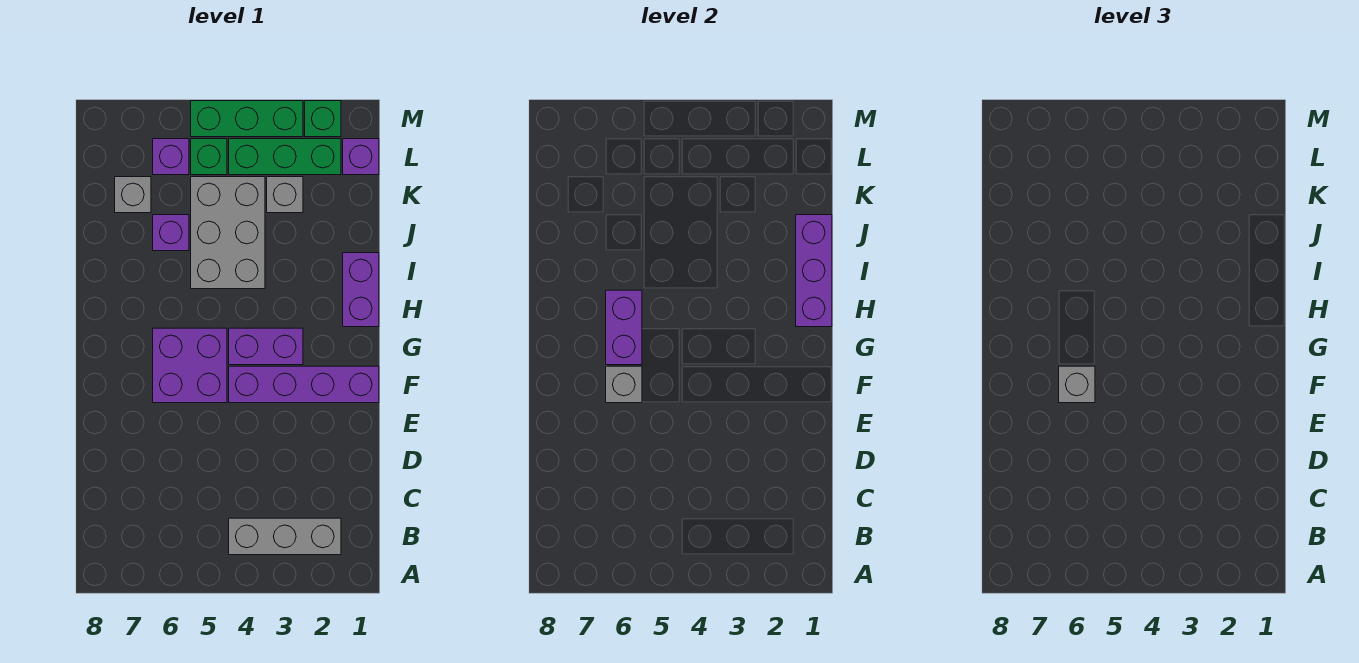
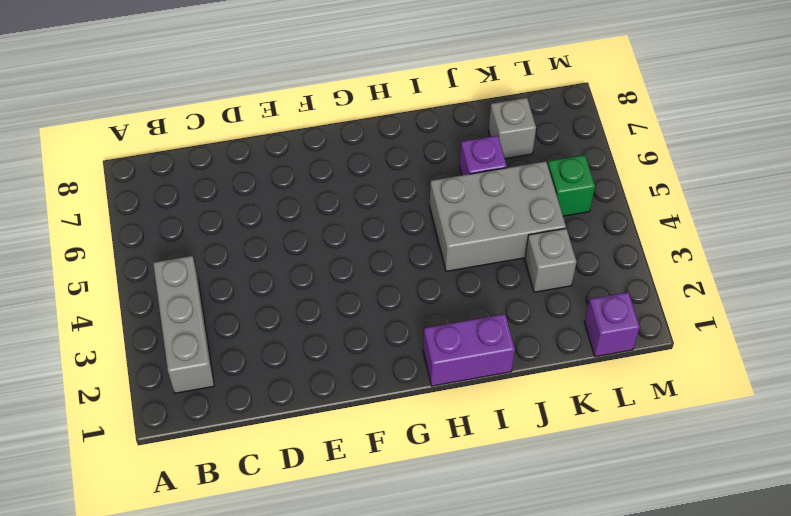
none -> purple 1x4 brick [229,366,379,403]
none -> purple 2x2 brick [153,328,227,403]
none -> purple 1x2 brick [229,328,303,365]

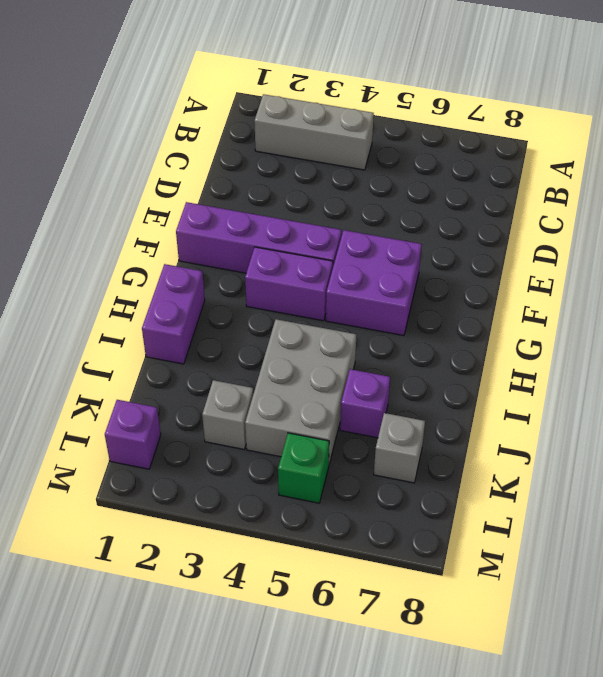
none -> green 1x3 brick [229,139,341,175]
none -> purple 1x1 brick [153,139,189,175]
none -> green 1x1 brick [305,101,341,137]

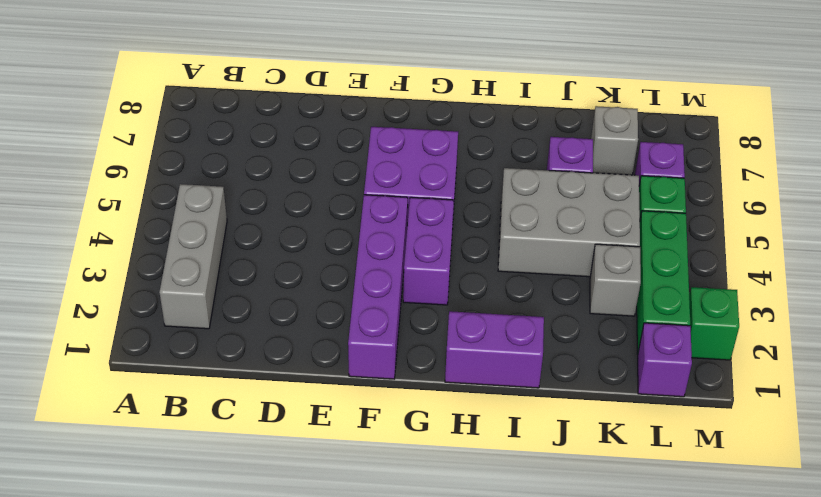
none -> green 1x3 brick [191,101,303,137]
none -> grey 1x1 brick [606,366,642,403]
none -> purple 1x2 brick [606,290,642,365]

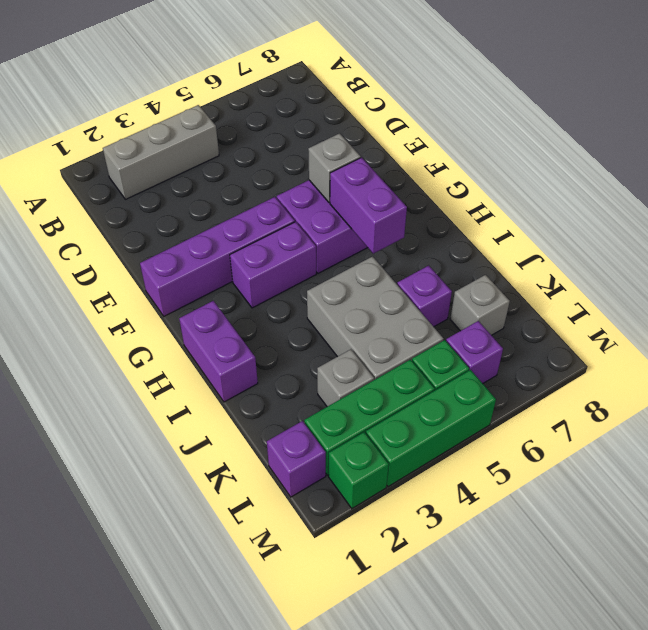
none -> purple 1x3 brick [796,215,832,327]
none -> grey 1x1 brick [1059,366,1095,403]

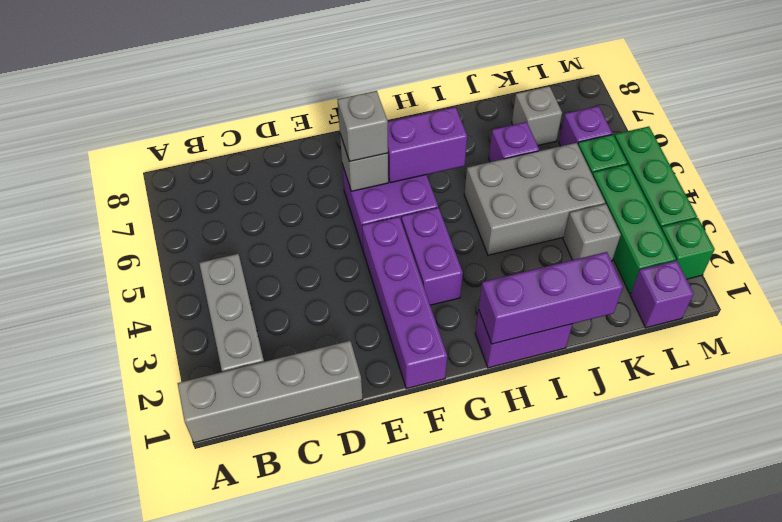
grey 1x4 brick [178,341,363,443] -> none

